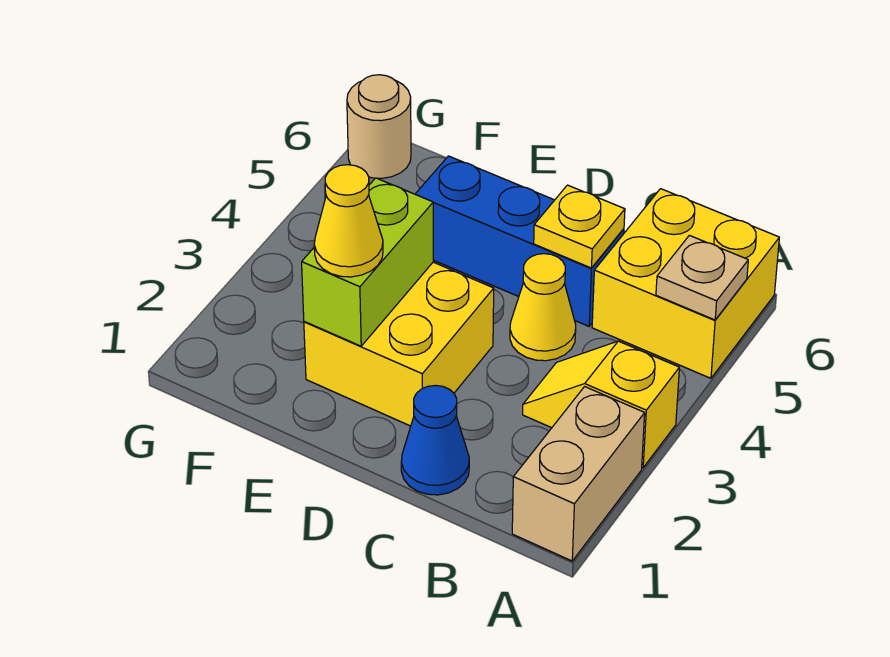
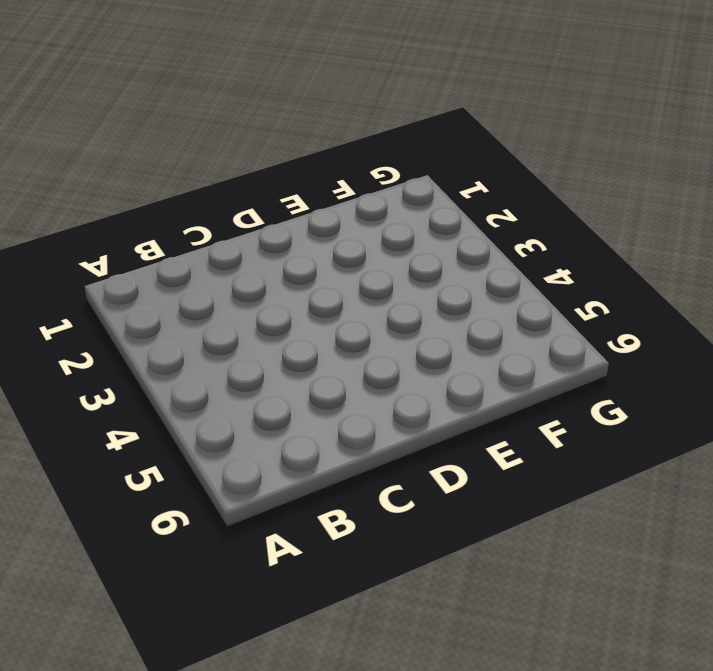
none -> tan 1x2 brick [512,387,645,561]
none -> yellow 1x2 slope [523,341,679,468]
none -> yellow 2x2 brick [592,189,779,378]

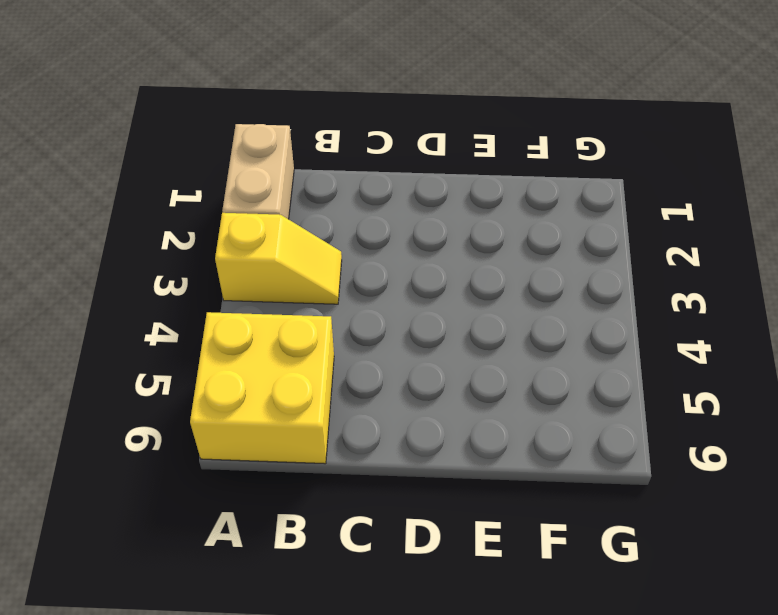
none -> blue 1x1 cone [401,385,469,495]
none -> yellow 1x1 cone [510,254,576,361]
none -> blue 1x3 brick [415,156,624,326]

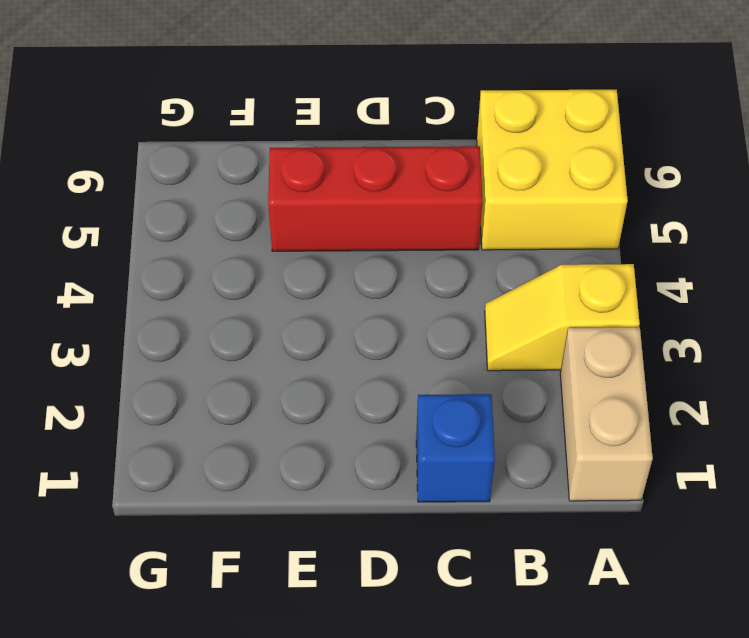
blue 1x1 brick [416,394,495,502] -> blue 1x1 cone [401,385,469,495]
red 1x3 brick [268,146,483,251] -> blue 1x3 brick [415,156,624,326]
none -> yellow 1x1 cone [510,254,576,361]
none -> yellow 2x2 brick [304,262,494,426]
none -> tan 1x1 round brick [347,75,411,178]

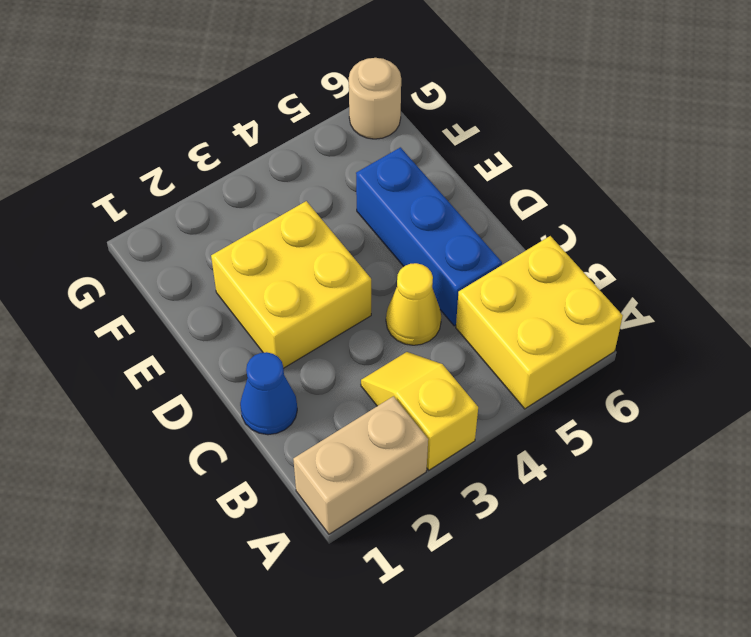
none -> tan 1x1 plate [656,235,748,320]
none -> yellow 1x1 plate [534,185,625,268]
none -> lime 1x2 brick [302,178,433,346]

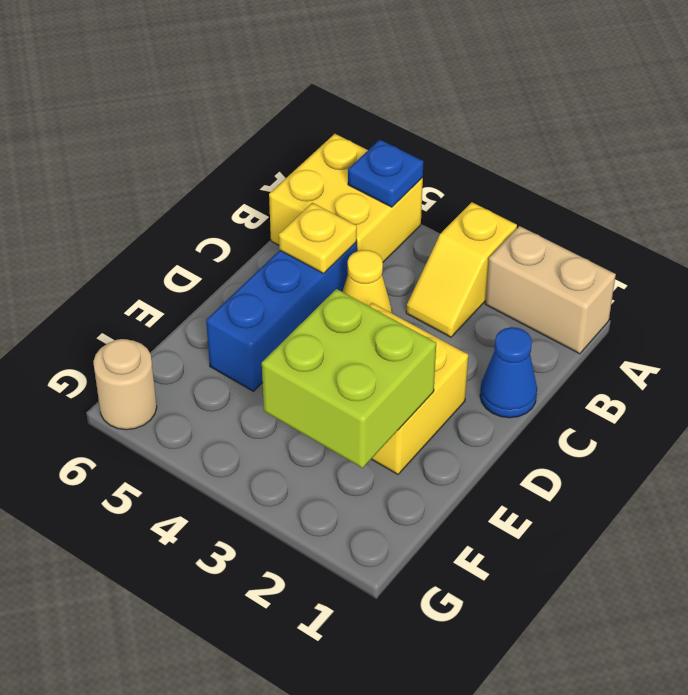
blue 1x1 plate [348,140,423,207] -> tan 1x1 plate [656,235,748,320]
lime 2x2 brick [262,289,436,468] -> lime 1x2 brick [302,178,433,346]
none -> yellow 1x1 cone [314,165,383,277]

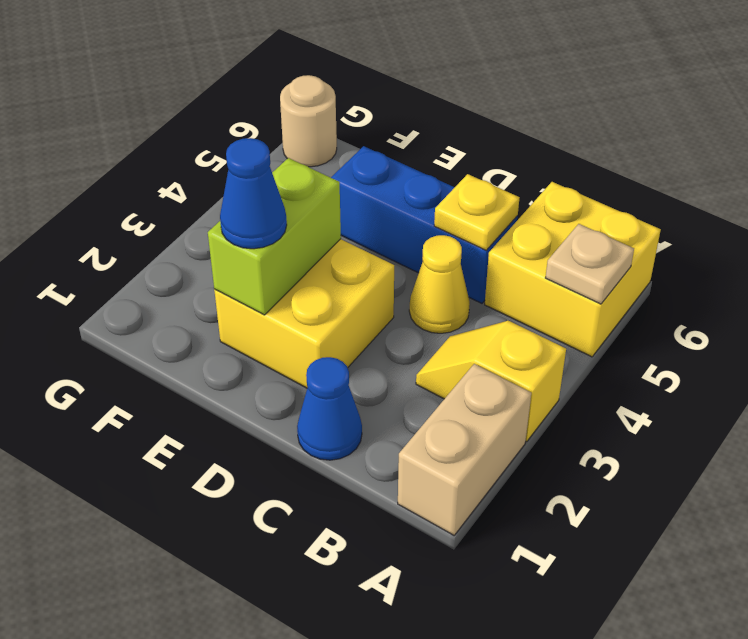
blue 1x1 cone [220,138,287,249] -> yellow 1x1 cone [314,165,383,277]

